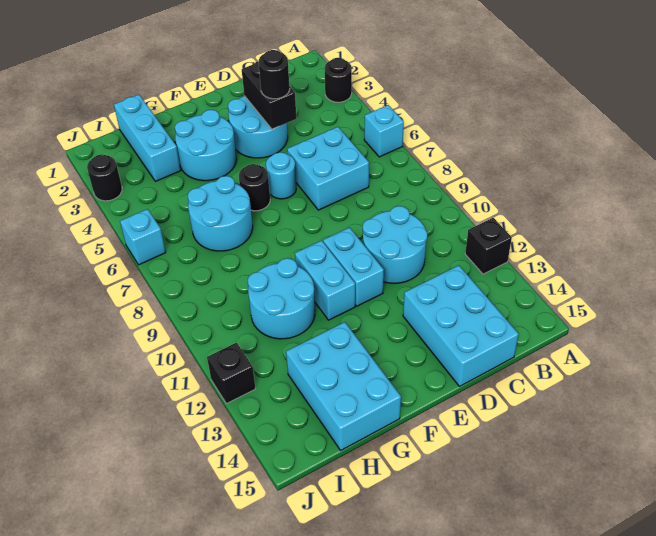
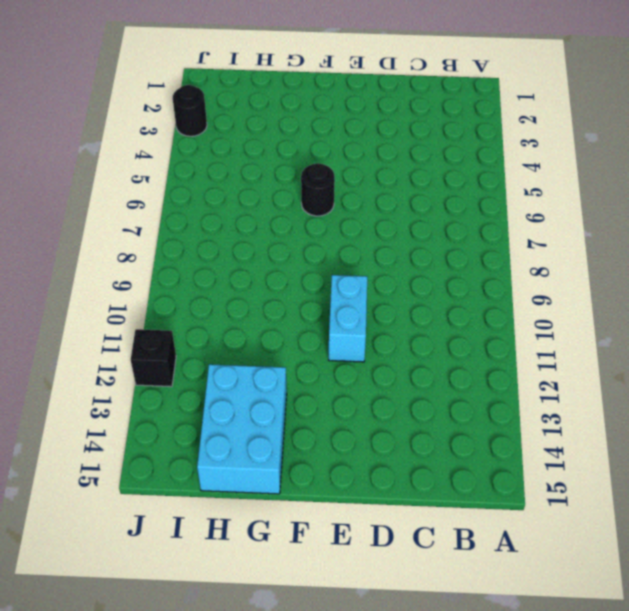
none -> black 1x1 round brick [325,58,352,102]
none -> cyan 1x1 brick [364,105,404,157]
none -> black 1x1 brick [465,218,512,274]

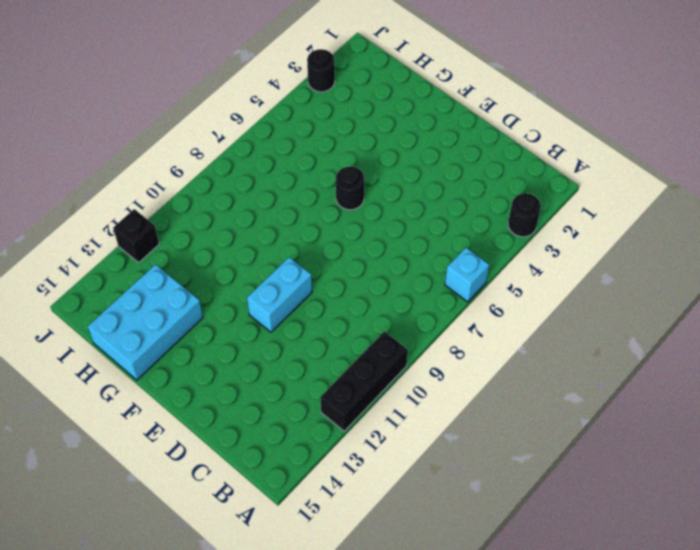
black 1x3 brick [320,331,408,431] -> black 1x1 brick [465,218,512,274]
none -> cyan 2x2 brick [287,127,369,210]
none -> cyan 2x2 round brick [363,206,427,283]
none -> cyan 2x3 brick [403,265,519,386]

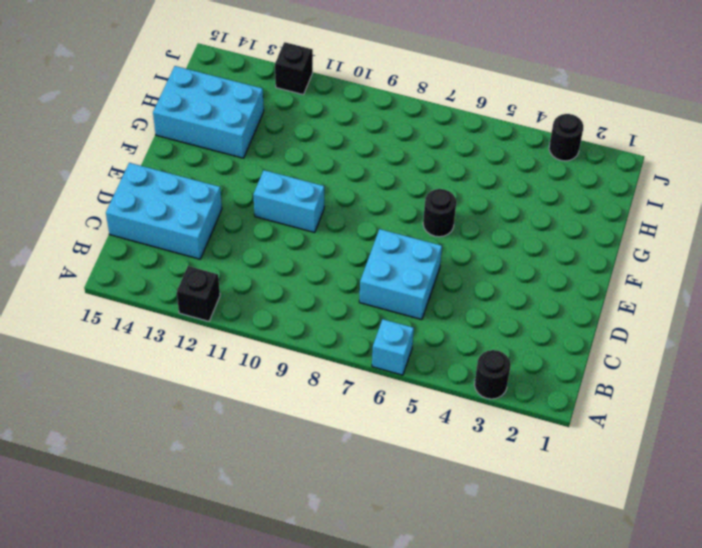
none -> cyan 2x2 round brick [363,206,427,283]
none -> cyan 2x2 round brick [228,96,288,158]
none -> cyan 1x1 round brick [266,152,296,199]

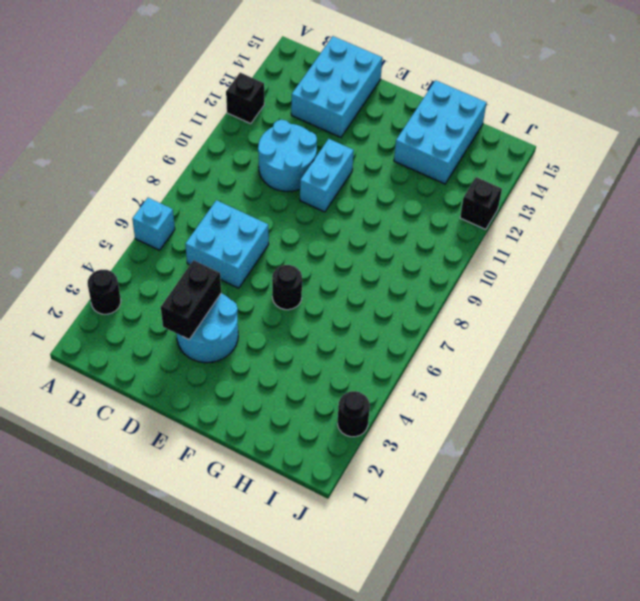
none -> cyan 1x1 round brick [266,152,296,199]
none -> cyan 2x2 round brick [175,110,237,181]
none -> cyan 1x2 brick [295,241,355,320]

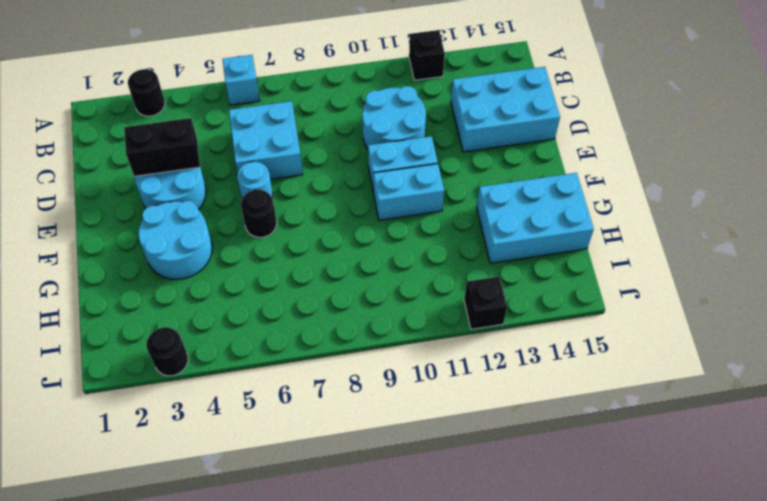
none -> cyan 2x2 round brick [188,176,253,251]
none -> cyan 2x2 round brick [248,258,315,339]
none -> cyan 1x3 brick [114,95,181,181]

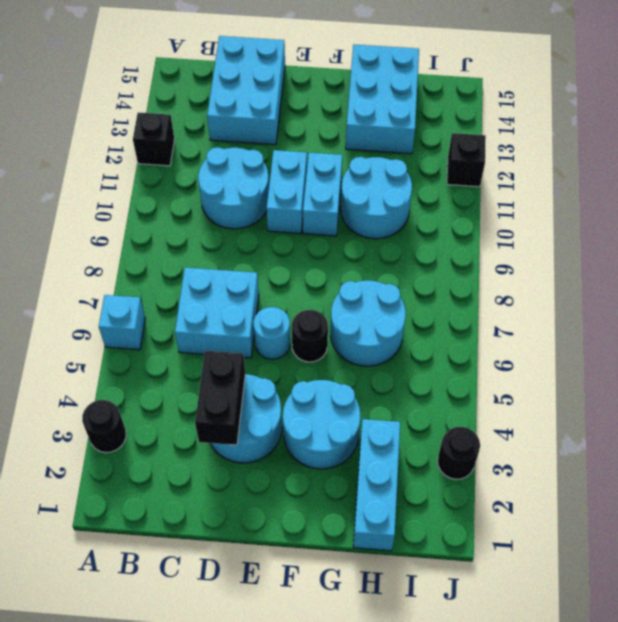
none -> cyan 1x1 brick [120,209,166,265]
none -> black 1x1 round brick [259,50,290,99]

